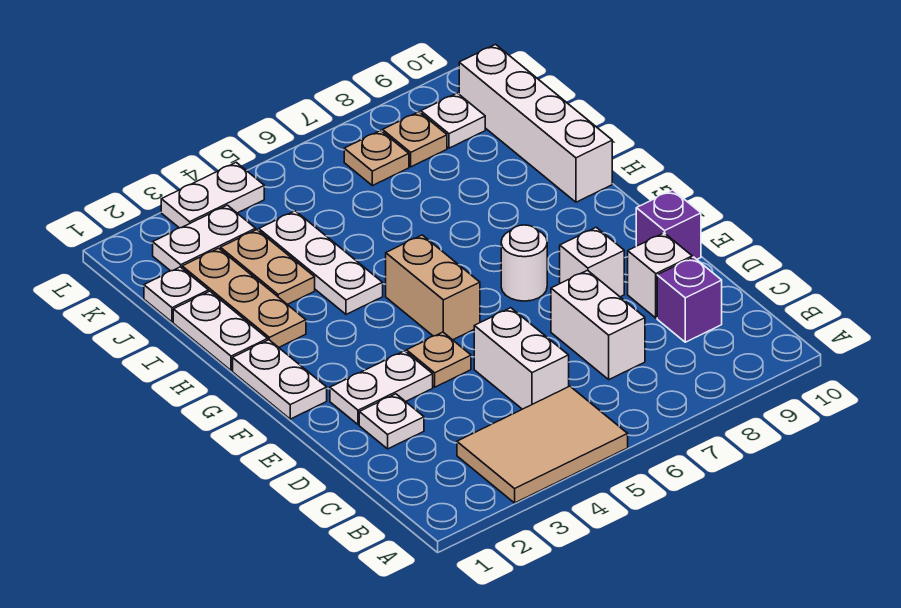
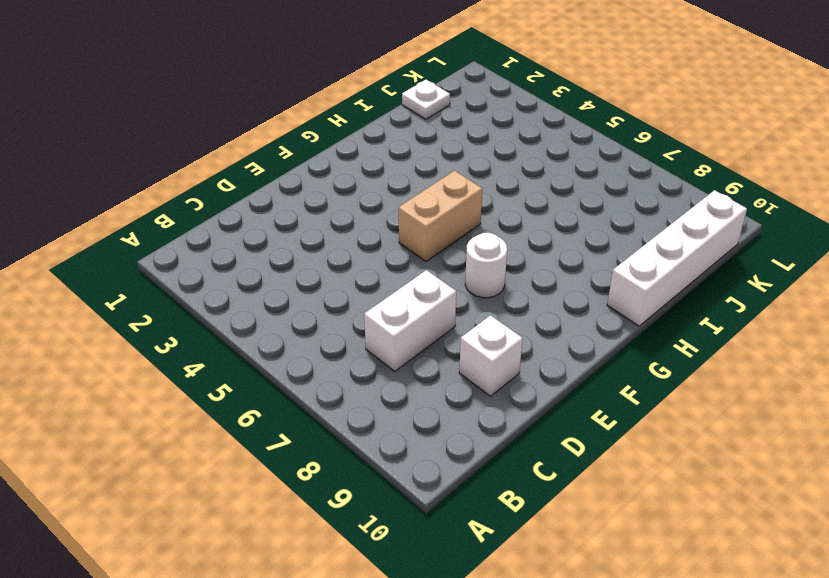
none -> tan 2x3 tile [457,386,628,503]
none -> white 1x2 brick [474,308,569,409]
none -> purple 1x1 brick [657,257,722,342]

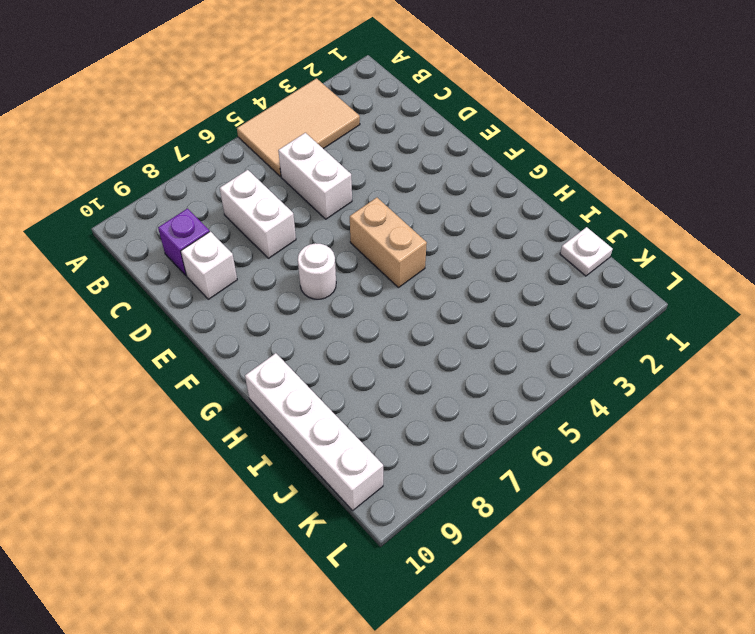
none -> white 1x1 plate [359,394,424,449]
none -> white 1x2 plate [330,351,433,425]
none -> tan 1x1 plate [407,332,471,387]

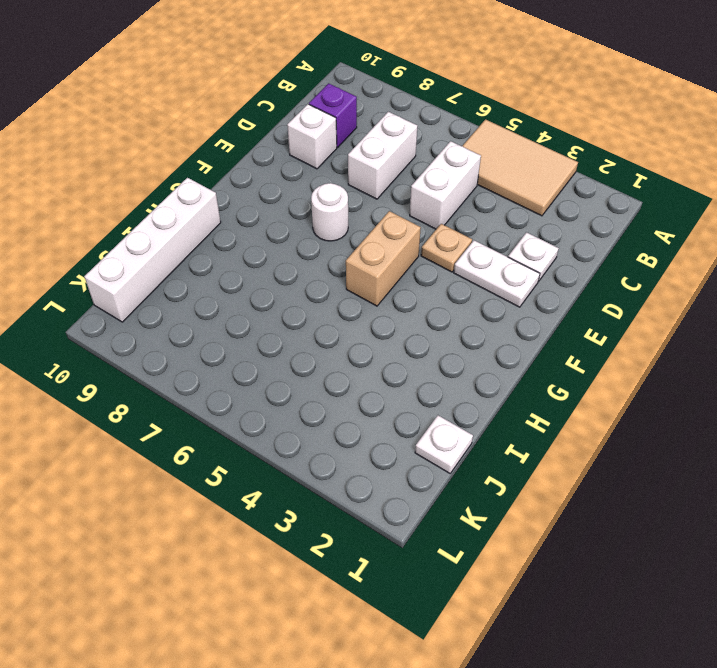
none -> white 1x1 brick [560,227,624,297]
none -> purple 1x1 brick [636,190,701,259]
none -> white 1x2 plate [233,340,327,419]

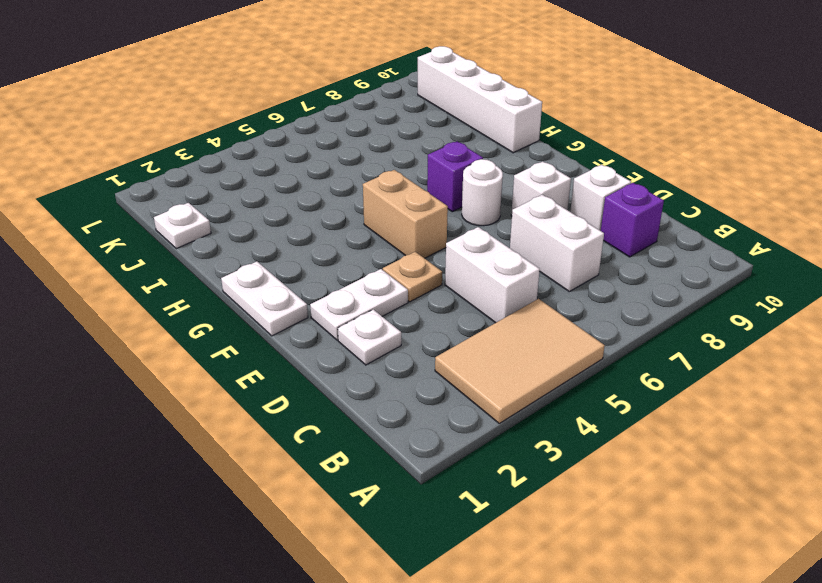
purple 1x1 brick [427,142,483,212] -> purple 1x1 brick moved to [636,190,701,259]
none -> white 1x2 plate [173,291,268,371]
none -> tan 1x3 plate [182,248,306,347]
none -> white 1x3 plate [259,211,383,314]

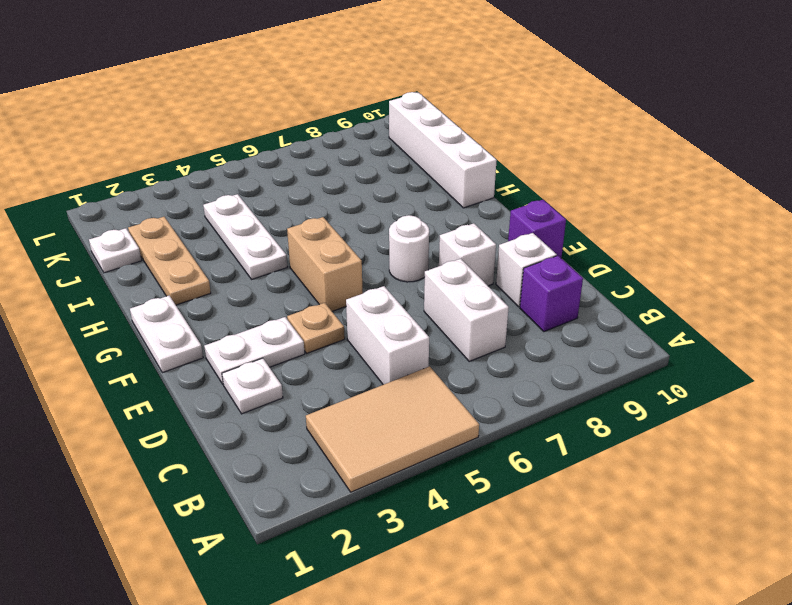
none -> white 1x2 plate [173,291,268,371]
none -> tan 1x2 plate [221,230,315,305]
none -> white 1x2 plate [153,205,256,271]

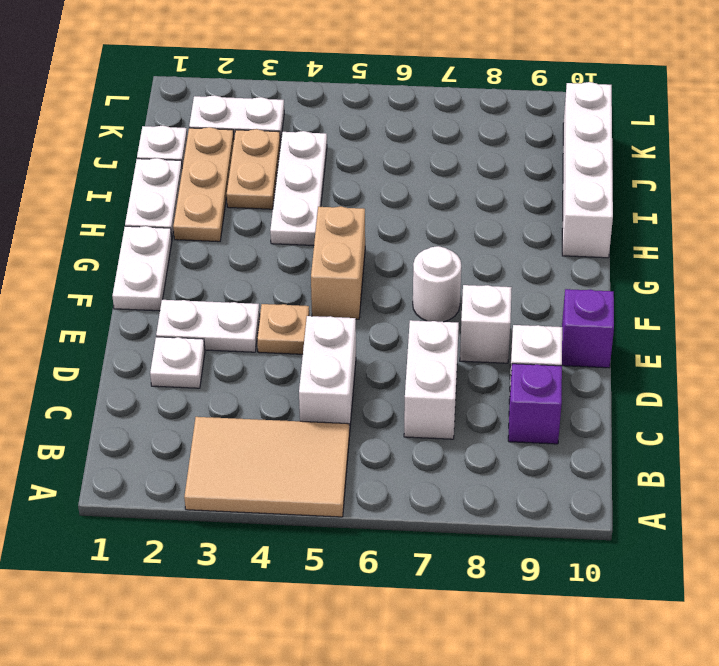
none -> tan 1x1 plate [344,130,409,186]
none -> tan 1x1 plate [382,112,447,167]
none -> white 1x1 plate [421,93,485,148]

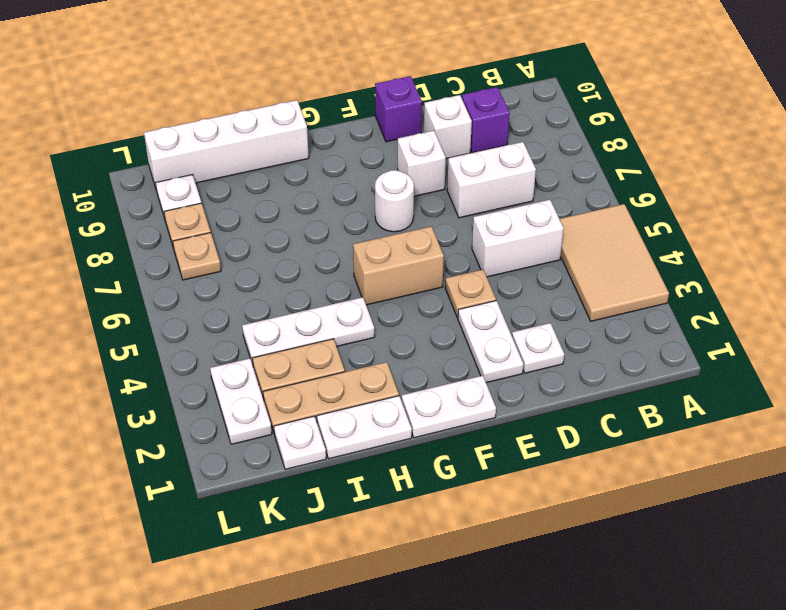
none -> white 1x2 plate [161,162,264,228]

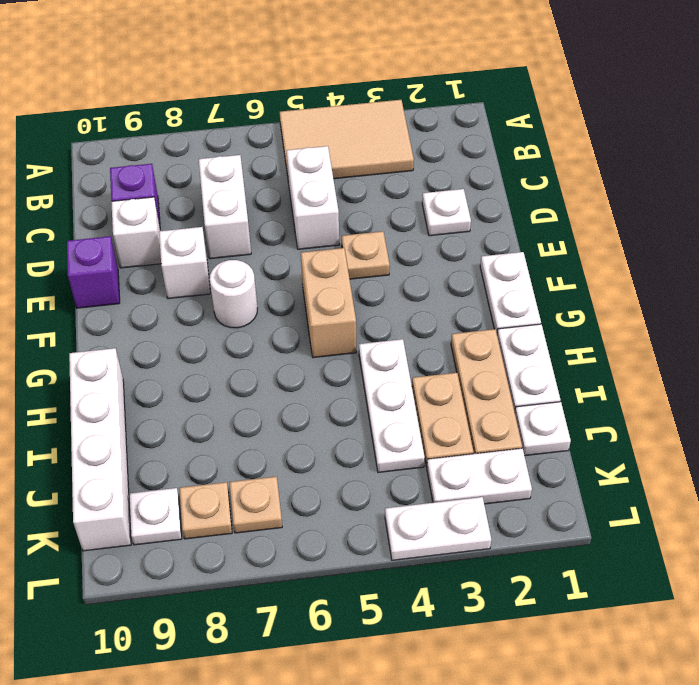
none -> white 1x2 plate [330,351,433,425]

